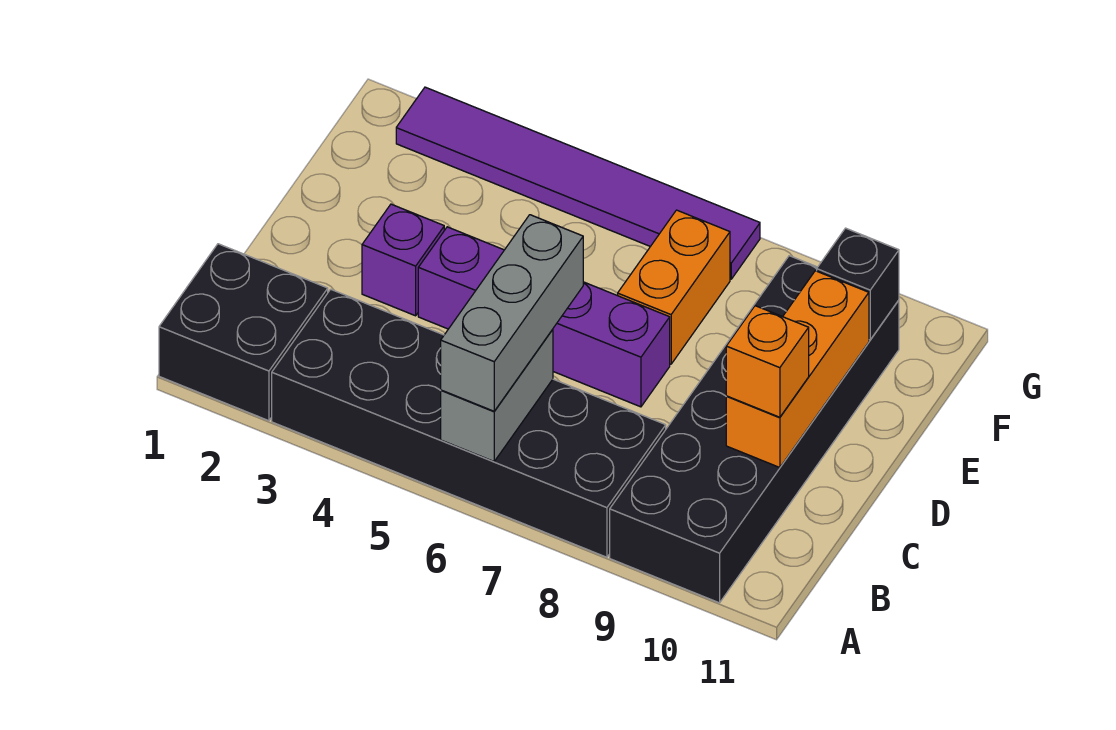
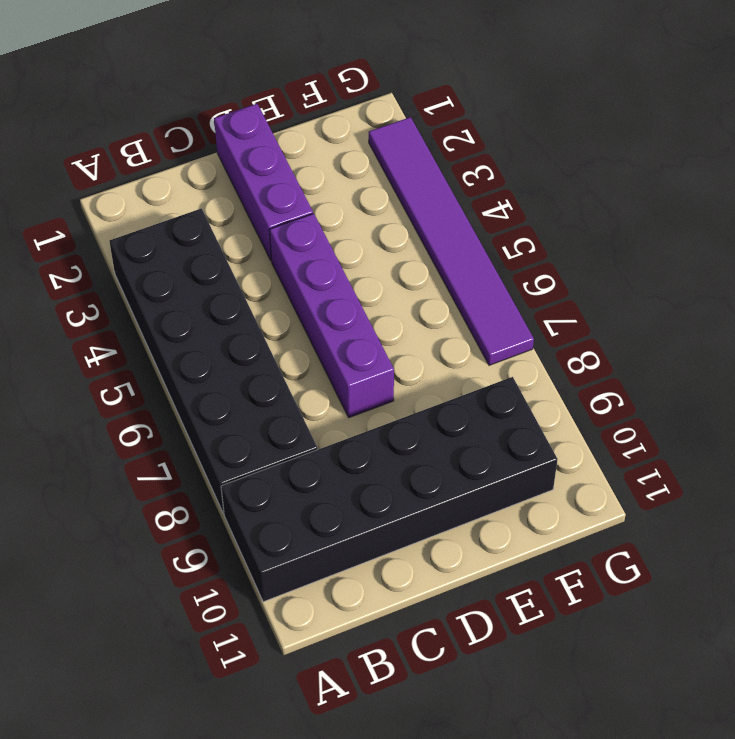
purple 1x3 brick [214,104,313,260] -> purple 1x1 brick [362,204,444,316]
none -> black 2x2 brick [159,244,328,421]
none -> orange 1x2 brick [618,210,730,364]
none -> grey 1x2 brick [441,329,553,461]

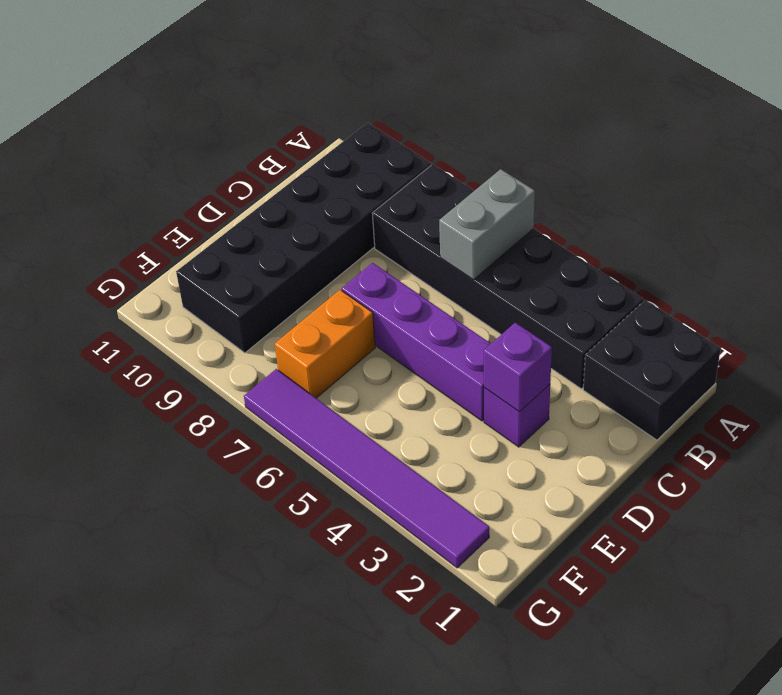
purple 1x1 brick [484,322,552,412] -> none
none -> orange 1x3 brick [726,271,869,468]
none -> black 1x1 brick [817,228,899,340]
none -> grey 1x3 brick [441,215,583,411]

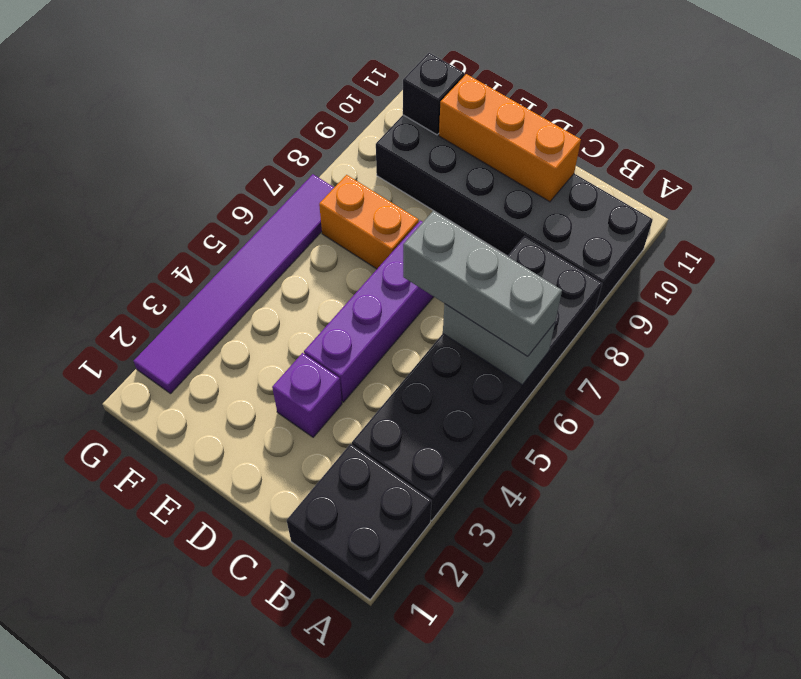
none -> orange 1x1 brick [726,306,809,417]

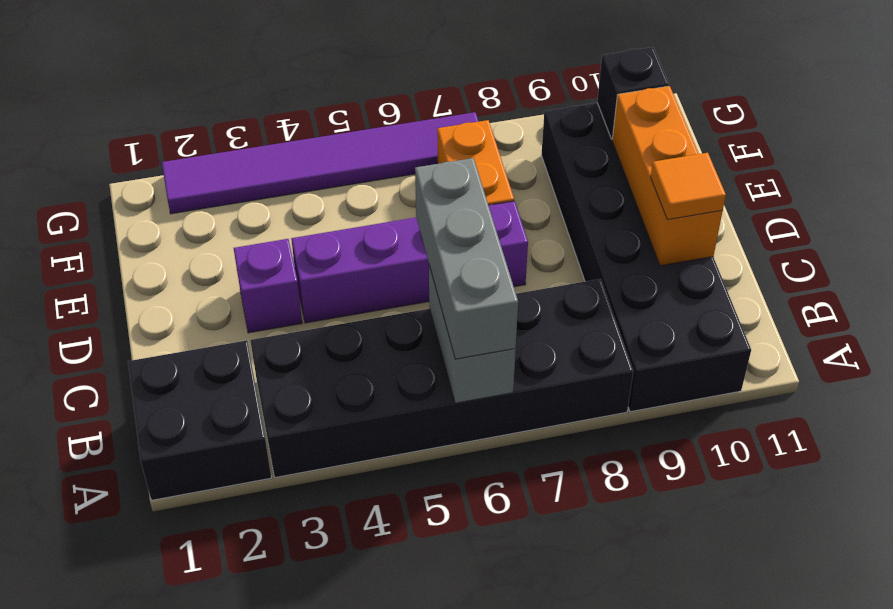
orange 1x1 tile [651,153,726,220] -> orange 1x1 brick [726,306,809,417]

